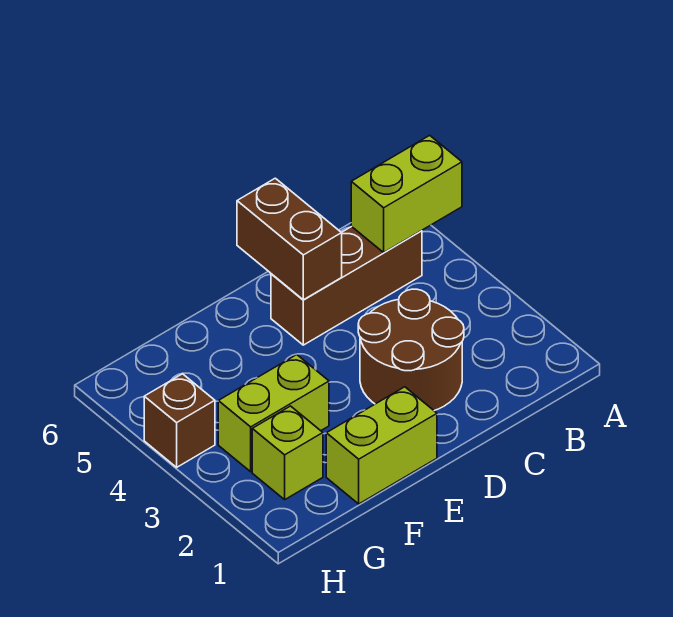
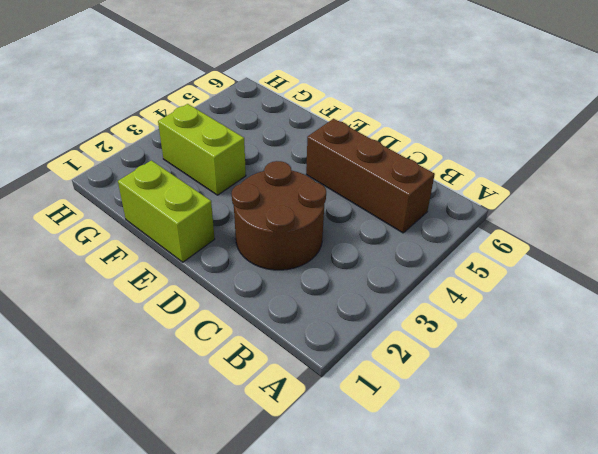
none -> lime 1x1 brick [252,406,323,500]
none -> brown 1x1 brick [144,374,215,467]

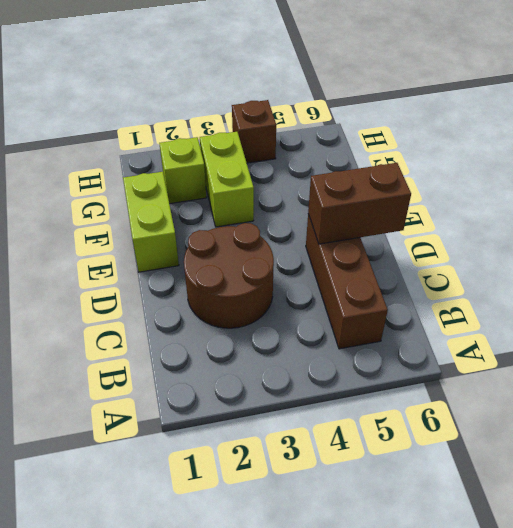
none -> lime 1x2 brick [351,135,462,252]

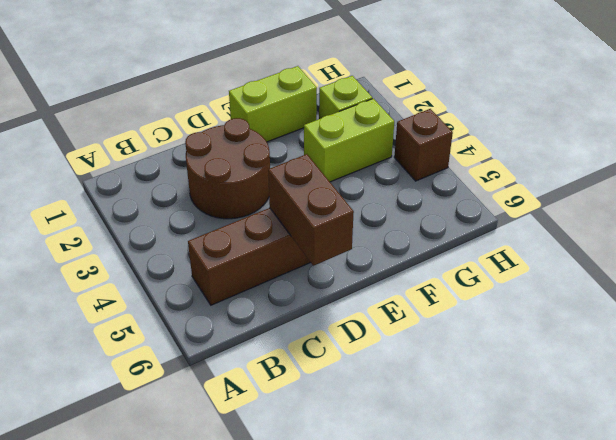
none -> lime 1x2 brick [351,135,462,252]

